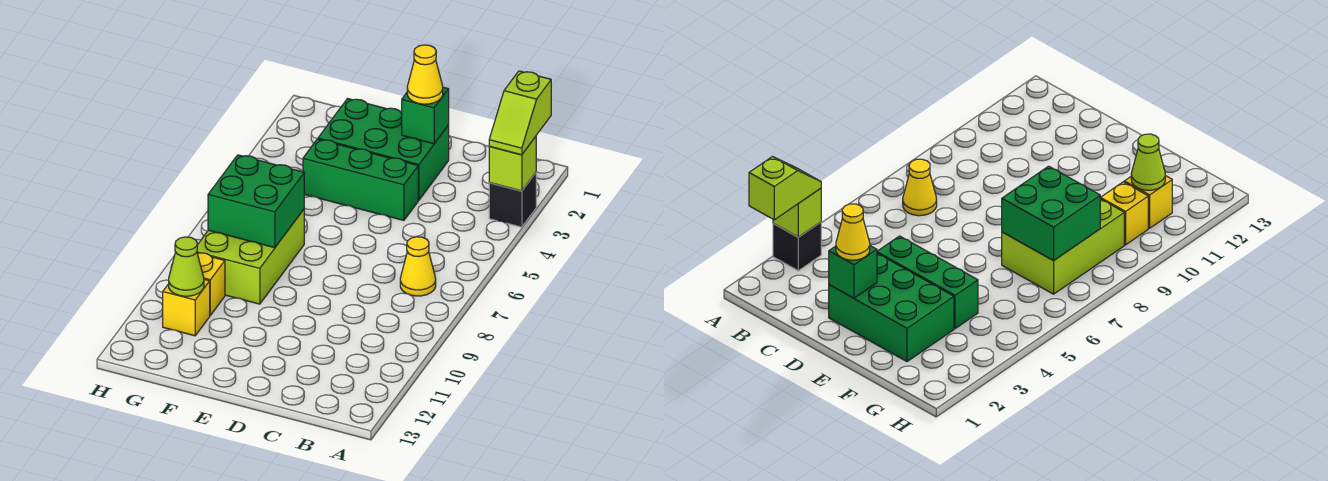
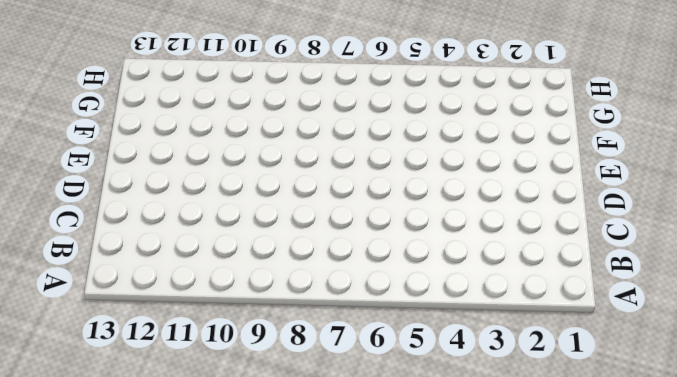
none -> black 1x1 brick [489,173,536,227]
none -> yellow 1x1 cone [400,237,436,296]
none -> green 2x3 brick [318,98,449,200]

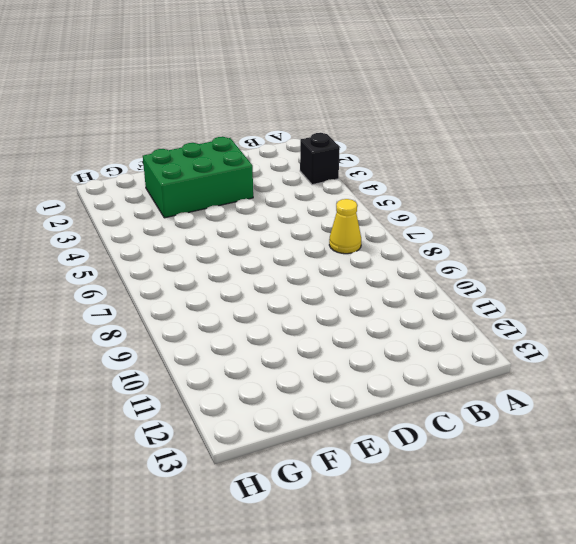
none -> green 1x3 brick [303,139,418,221]
none -> lime 2x3 brick [197,210,304,304]
none -> yellow 1x1 brick [197,253,225,315]

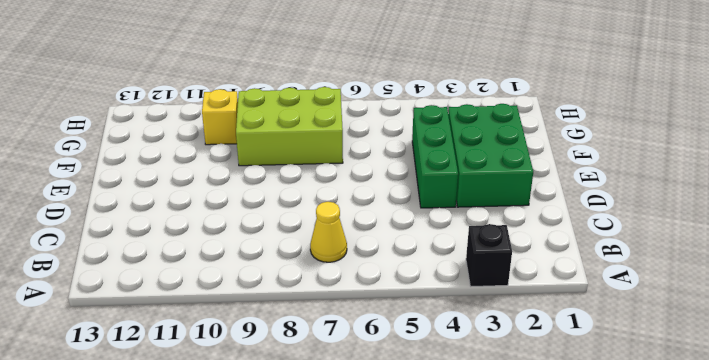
none -> yellow 1x1 brick [163,279,210,336]
none -> lime 1x1 brick [489,137,536,191]
none -> green 1x1 brick [402,87,449,144]

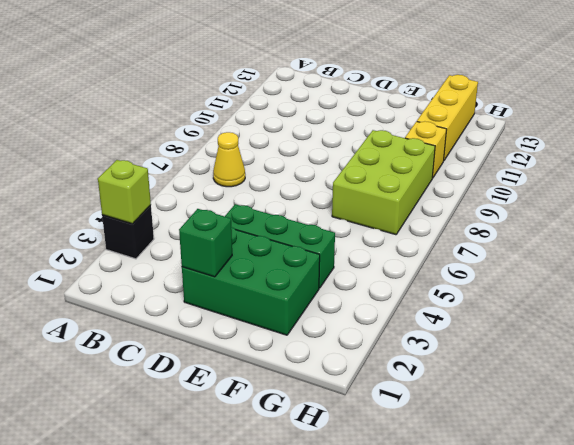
yellow 1x3 brick [417,75,478,160] -> yellow 1x1 brick [163,279,210,336]
none -> green 2x2 brick [208,155,304,248]
none -> lime 1x1 cone [169,237,204,296]
none -> lime 1x2 slope [489,71,551,155]

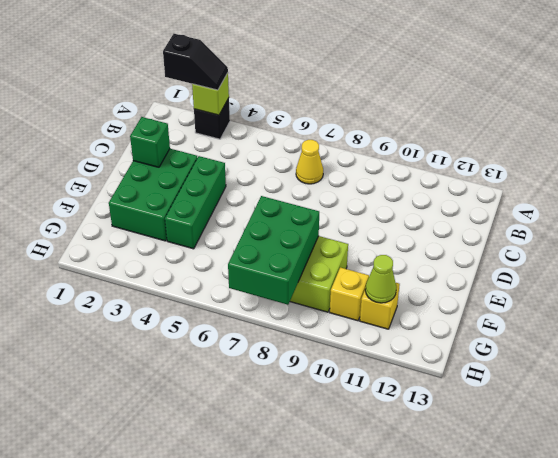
black 1x2 slope [163,34,228,90] -> lime 1x2 slope [489,71,551,155]
green 2x3 brick [228,196,319,305] -> green 2x2 brick [208,155,304,248]
none -> yellow 1x1 cone [407,45,443,104]

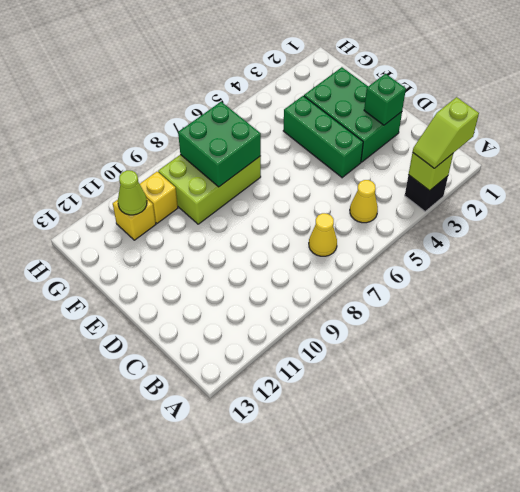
yellow 1x1 cone [350,180,378,223] -> yellow 1x1 cone moved to [407,45,443,104]

